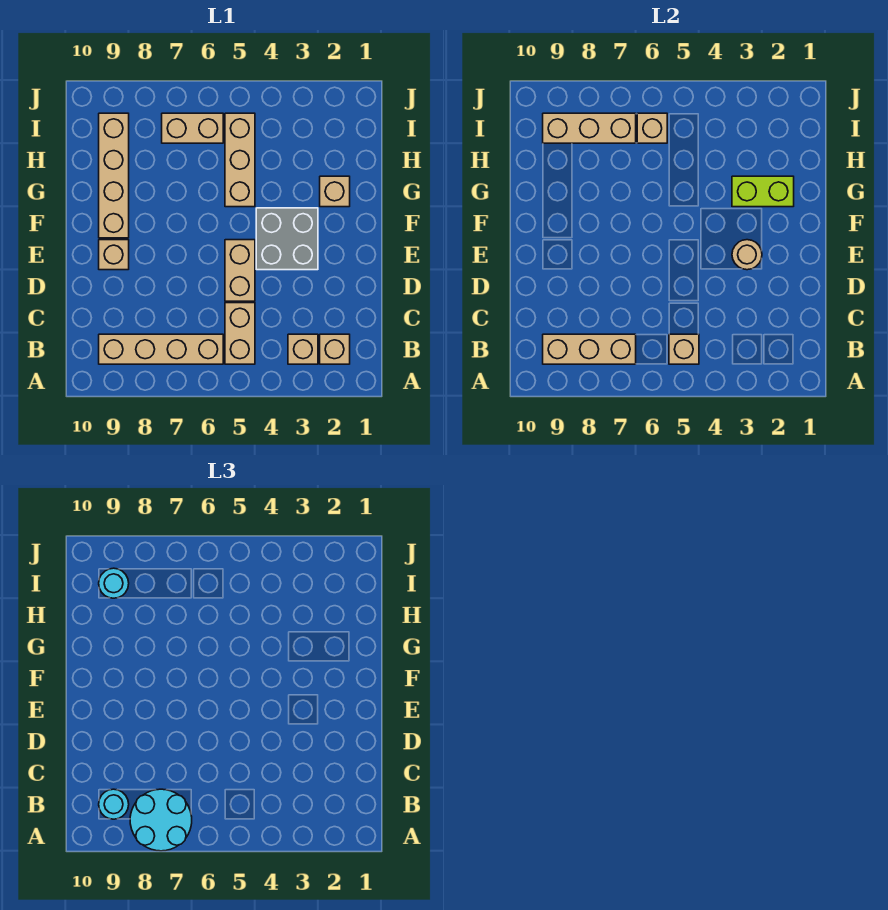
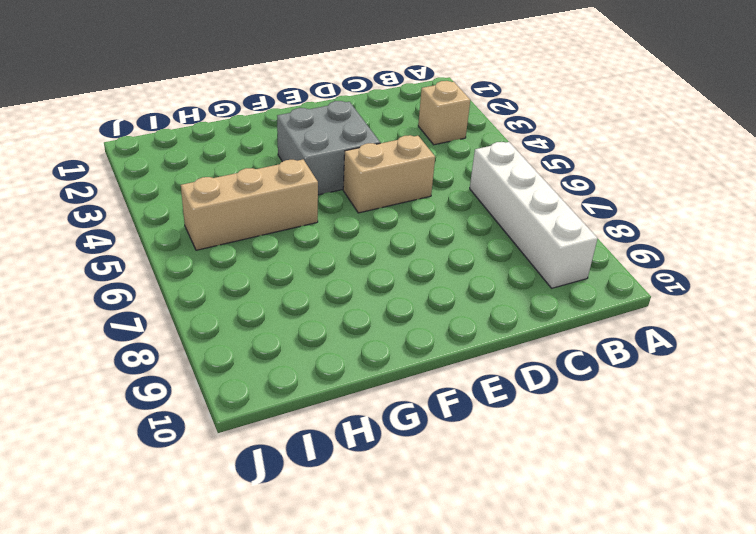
white 1x4 brick [470,142,598,288] -> tan 1x4 brick [99,334,223,364]
none -> tan 1x1 brick [320,334,350,364]
none -> tan 1x2 brick [225,303,255,364]
none -> tan 1x1 brick [99,240,129,270]

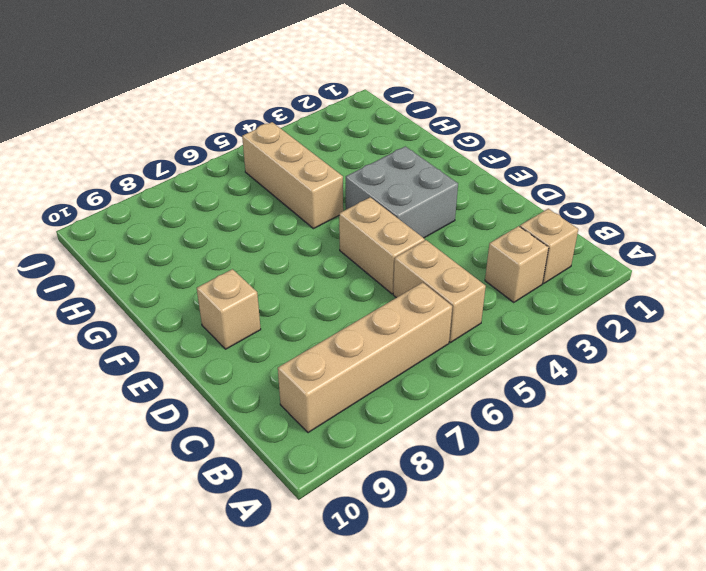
none -> tan 1x4 brick [99,113,129,238]
none -> tan 1x1 brick [320,176,350,207]
none -> tan 1x2 brick [162,113,223,143]

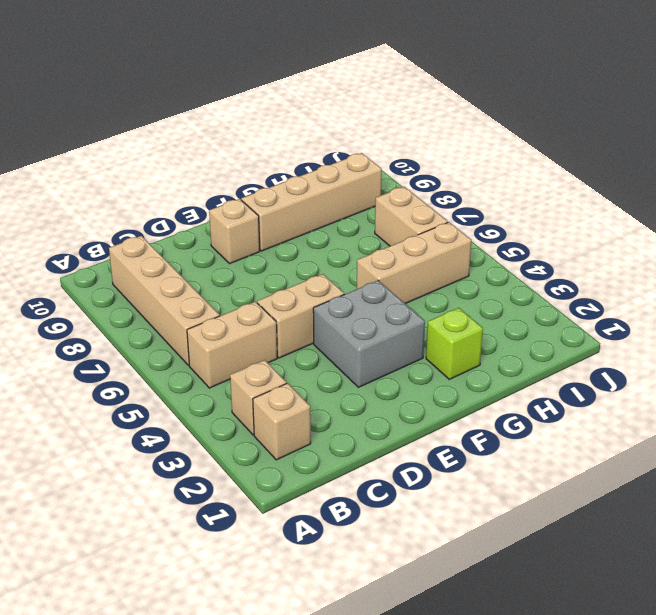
lime 1x1 brick [426,308,483,379] -> tan 1x1 brick [320,176,350,207]
none -> tan 1x1 brick [669,334,699,364]
none -> tan 1x3 brick [543,334,636,364]
none -> tan 1x1 round brick [732,240,762,270]

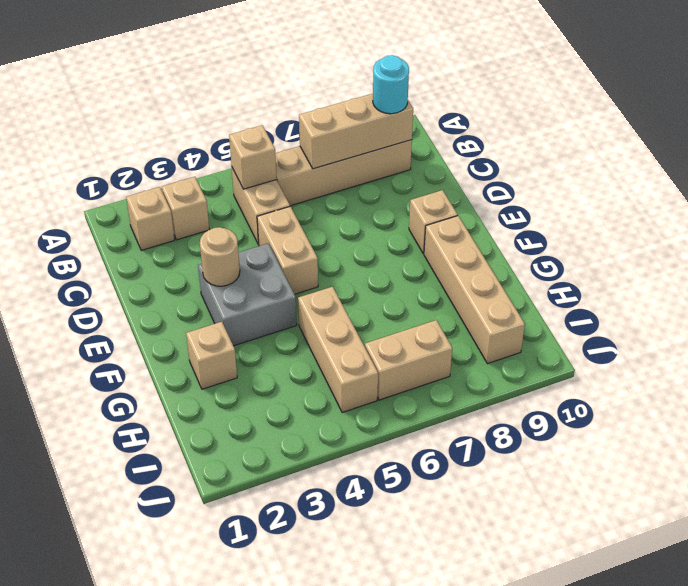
none -> lime 1x2 brick [732,176,794,207]
none -> tan 1x1 brick [637,113,667,143]
none -> tan 1x3 brick [543,113,636,143]

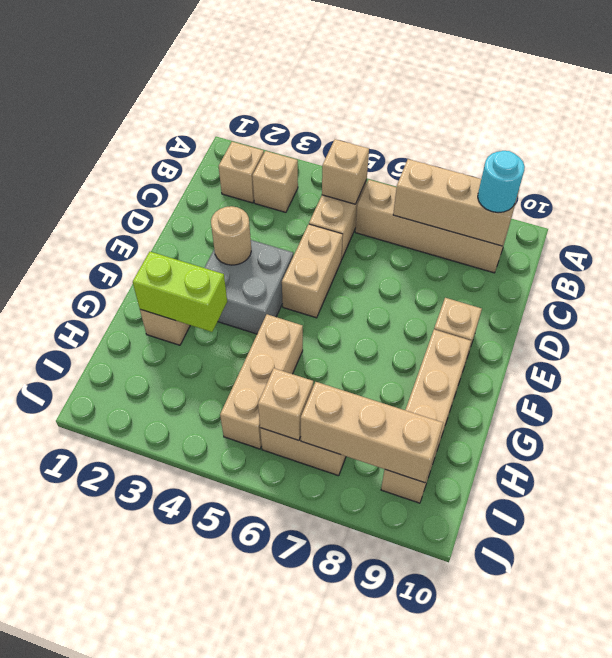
none -> cyan 2x2 round brick [130,789,192,851]
none -> cyan 1x1 round brick [99,568,129,598]

